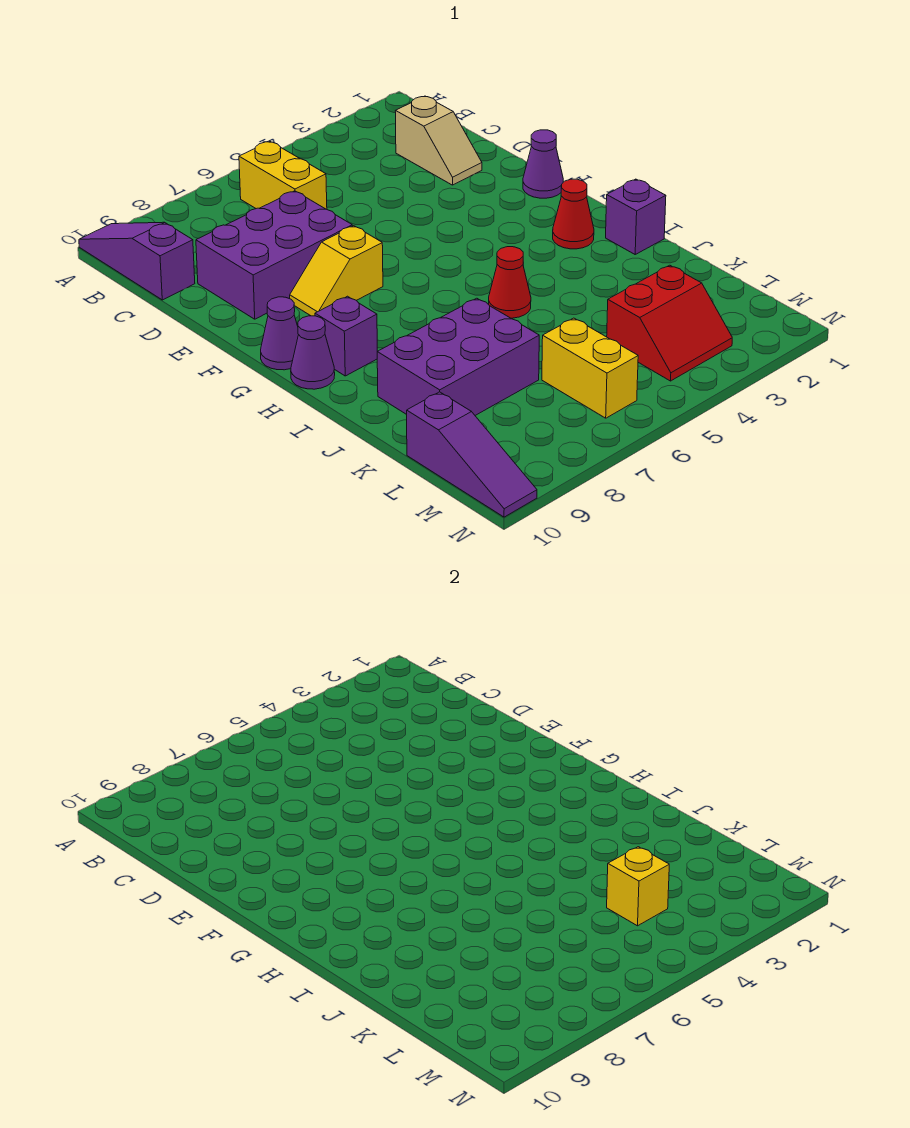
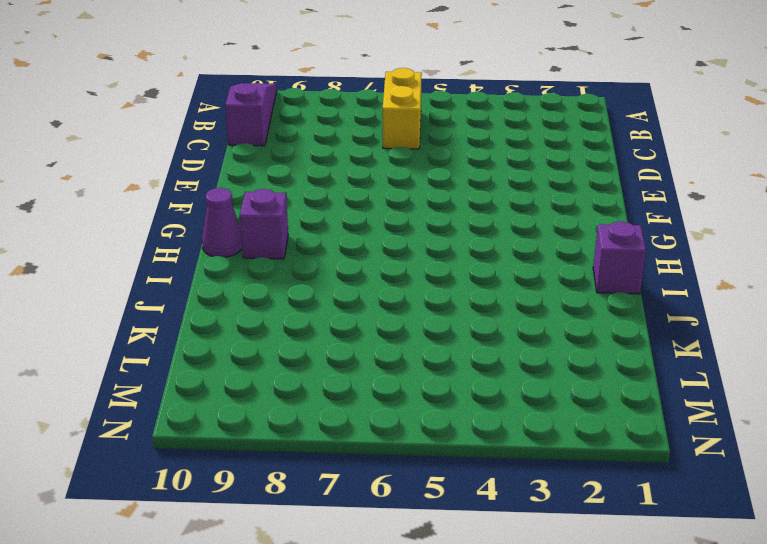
none -> tan 1x2 slope [395,96,482,185]
none -> purple 2x3 brick [196,191,352,319]
none -> purple 1x1 cone [523,130,563,198]

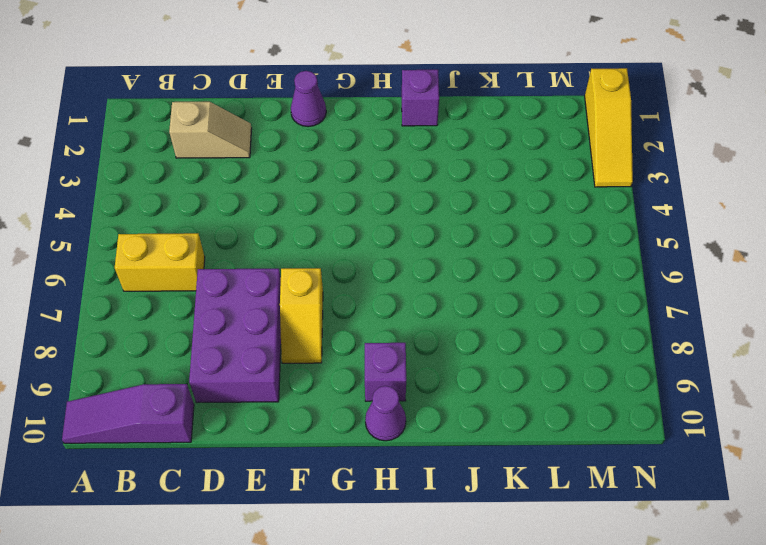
yellow 1x3 slope [585,68,633,187] -> none
none -> purple 1x1 cone [261,297,299,370]
none -> red 1x1 cone [553,179,594,249]
none -> red 1x1 cone [489,247,531,318]

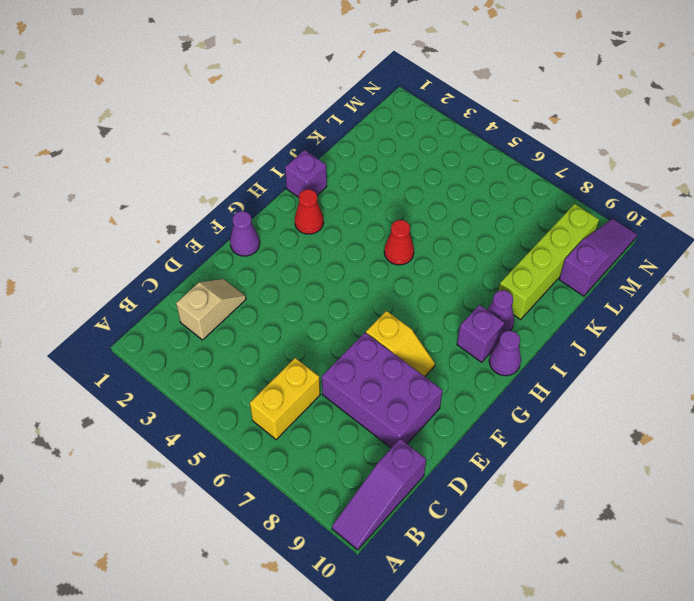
purple 1x1 cone [487,290,514,333] -> purple 1x1 cone moved to [261,297,299,370]
lime 1x4 brick [499,204,599,320] -> purple 2x3 brick [377,298,539,415]
none -> red 2x2 slope [607,265,732,381]
none -> yellow 1x2 brick [542,318,638,418]
none -> yellow 1x1 brick [607,847,669,926]

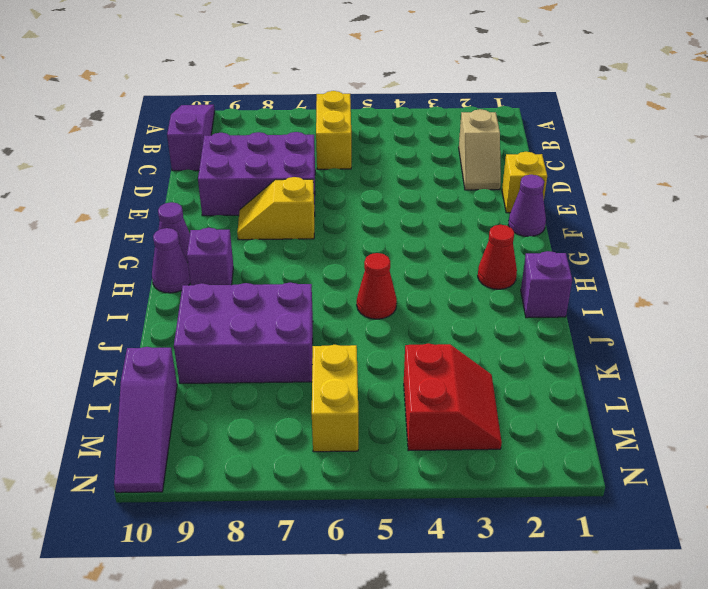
yellow 1x1 brick [502,152,547,213] -> yellow 1x1 brick moved to [607,847,669,926]
red 2x2 slope [404,344,502,451] -> red 2x2 slope turned to [607,265,732,381]

